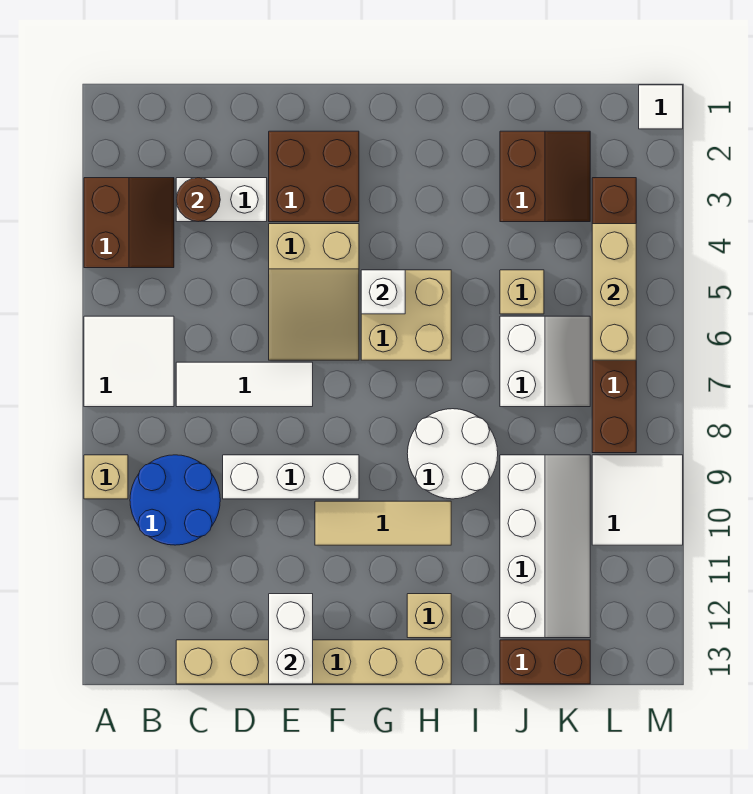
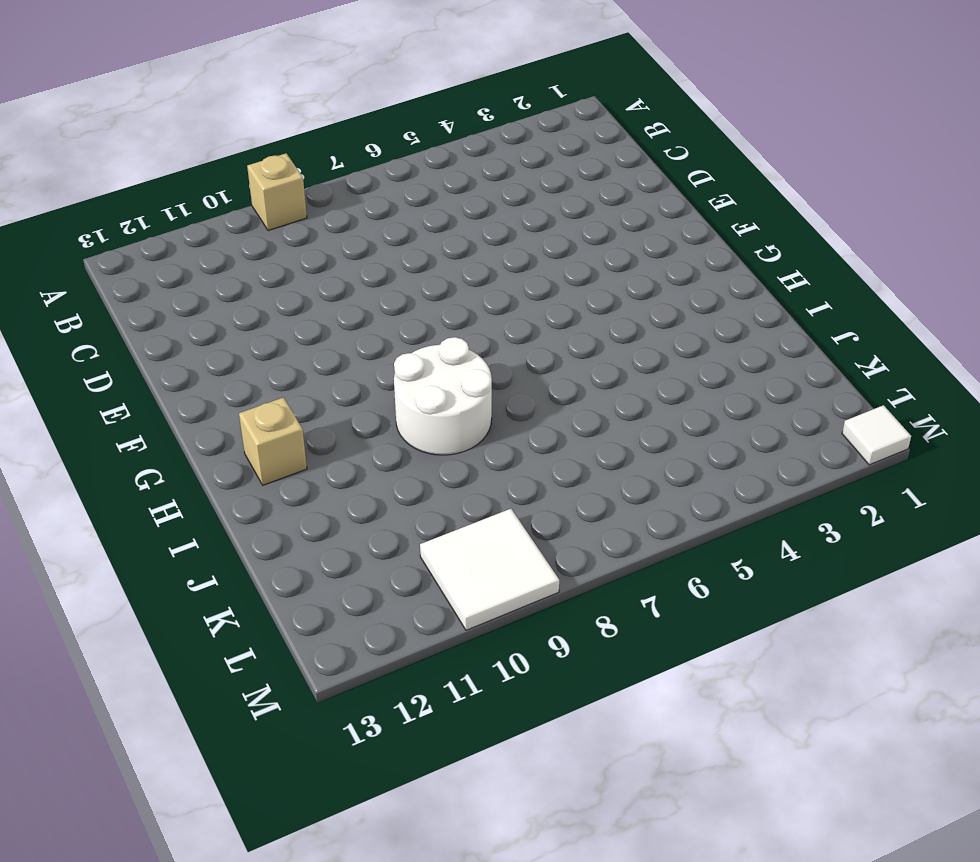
none -> brown 2x2 slope [84,178,174,268]
none -> white 2x2 tile [84,316,174,407]
none -> blue 2x2 round brick [130,455,220,545]

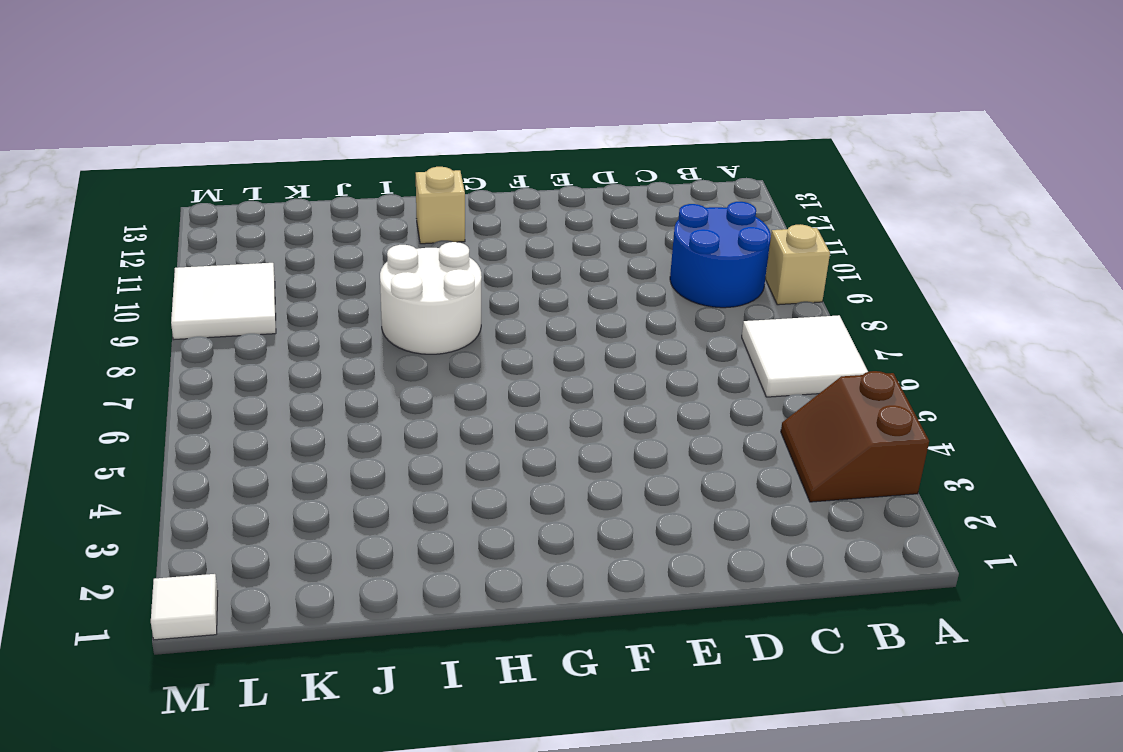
none -> white 1x2 brick [176,178,267,222]
none -> white 1x3 tile [176,362,313,407]
none -> tan 1x6 brick [176,640,451,684]

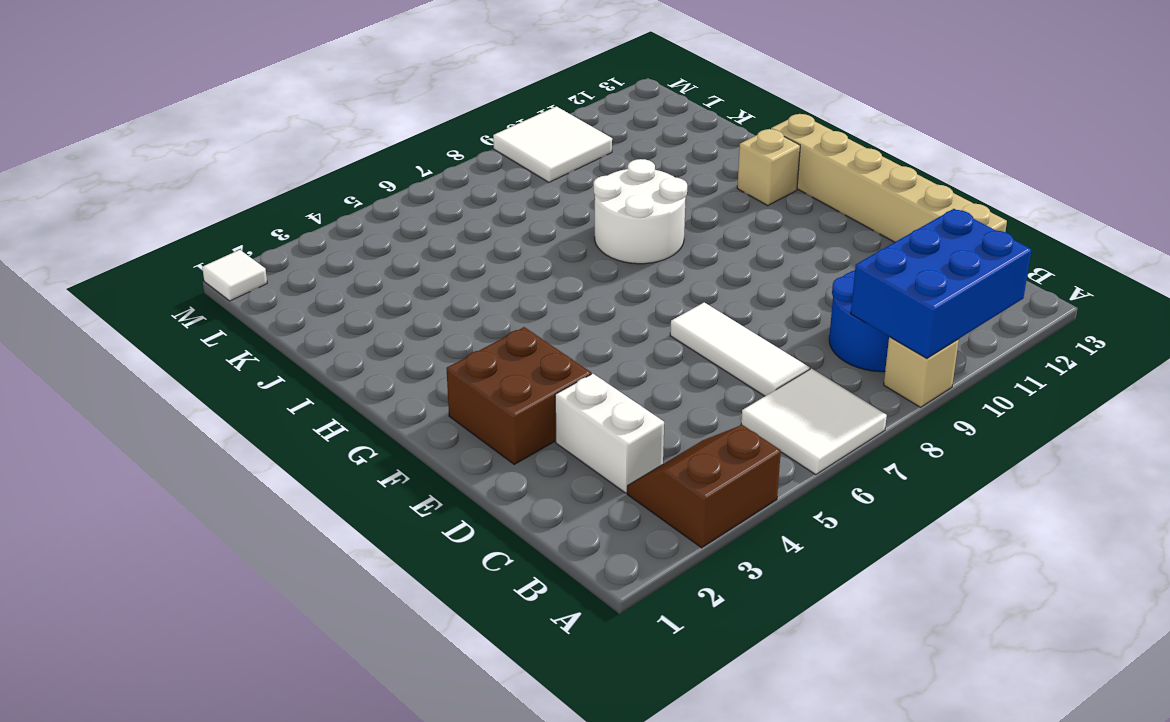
blue 2x3 brick [851,209,1031,358] -> none
none -> white 1x3 brick [223,455,359,499]
none -> tan 2x3 slope [269,224,359,360]
none -> tan 1x3 tile [315,501,451,545]

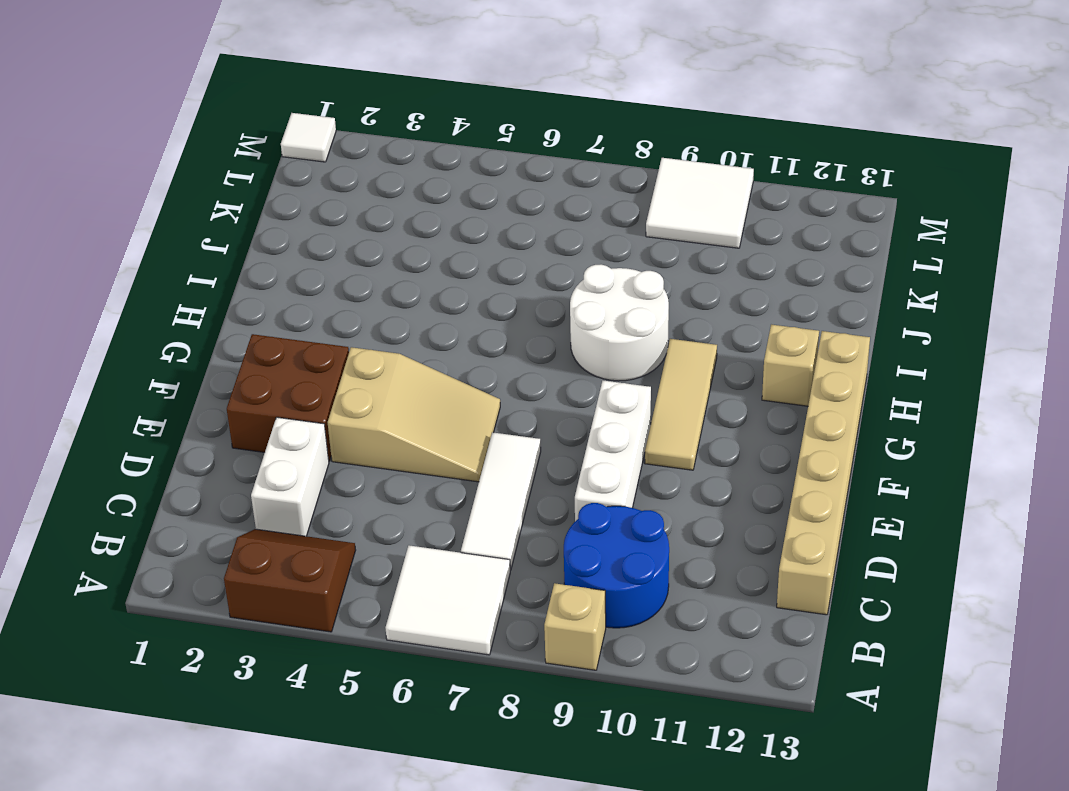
none -> tan 2x2 brick [361,270,451,360]
none -> brown 2x2 slope [500,131,590,222]
none -> tan 1x1 brick [500,270,544,314]

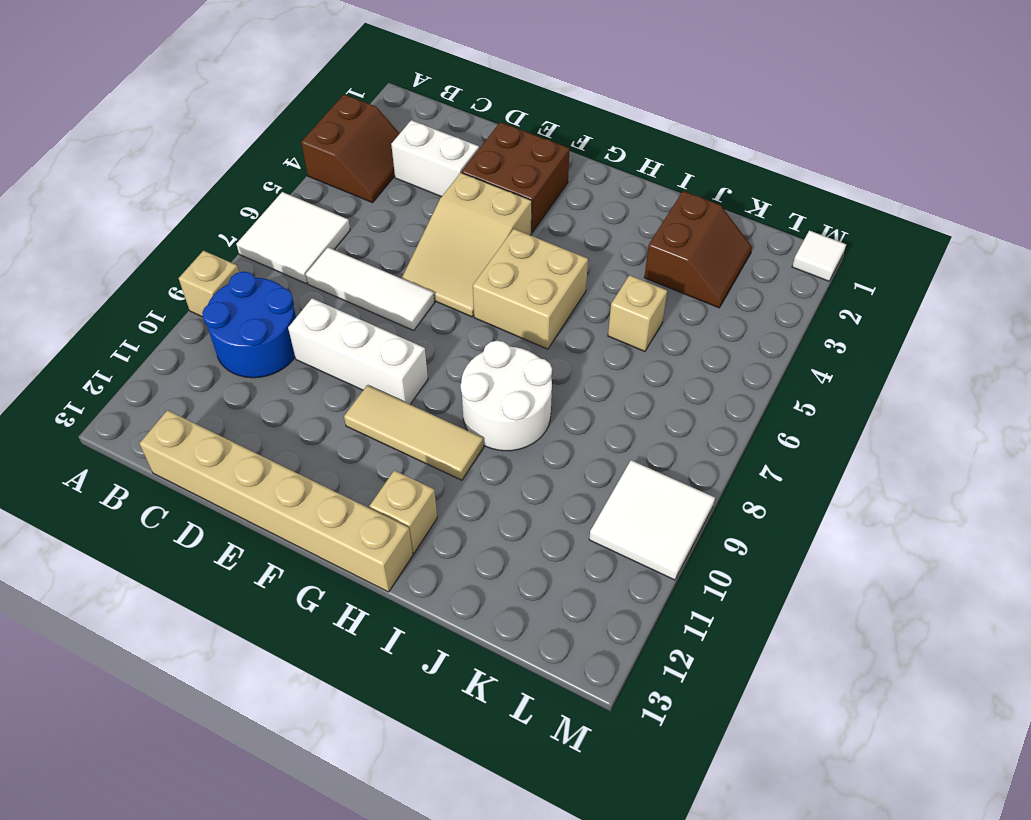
none -> white 2x2 slope [500,316,590,407]
none -> white 2x4 slope [500,455,590,638]
none -> brown 1x2 brick [500,640,590,684]

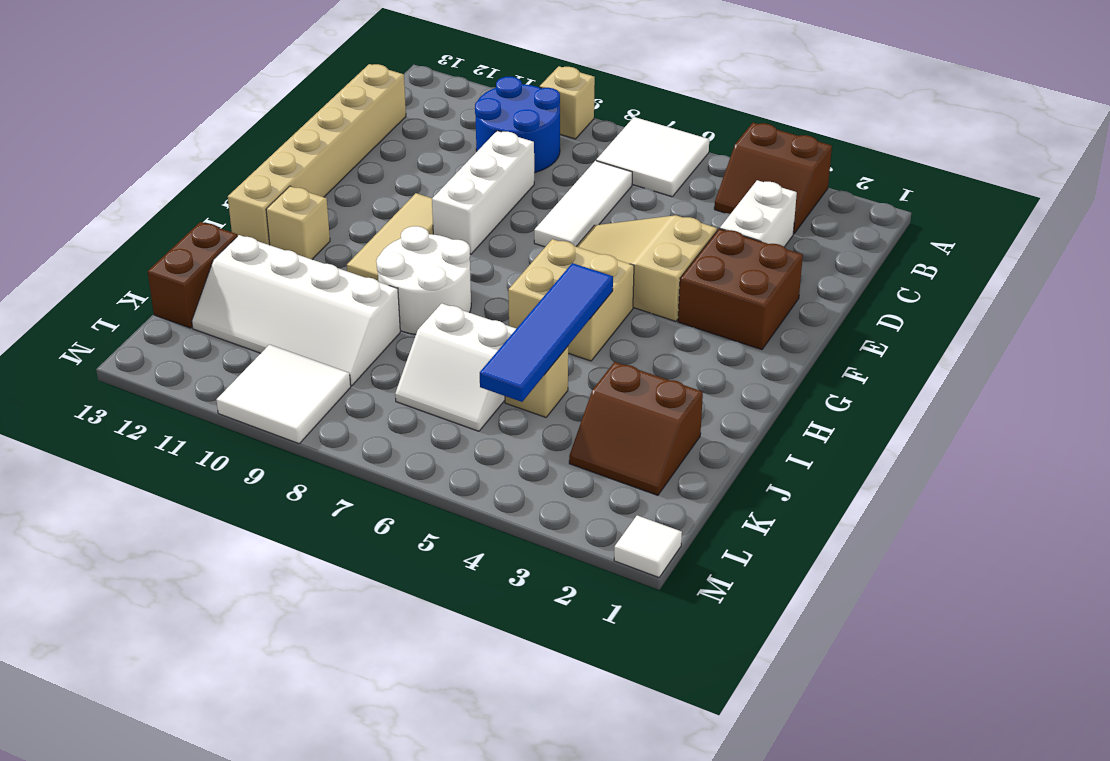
blue 1x4 tile [480,263,613,402] -> none
none -> brown 1x6 brick [592,178,636,453]
none -> brown 1x1 round brick [176,178,220,222]
none -> white 1x2 brick [269,594,313,684]

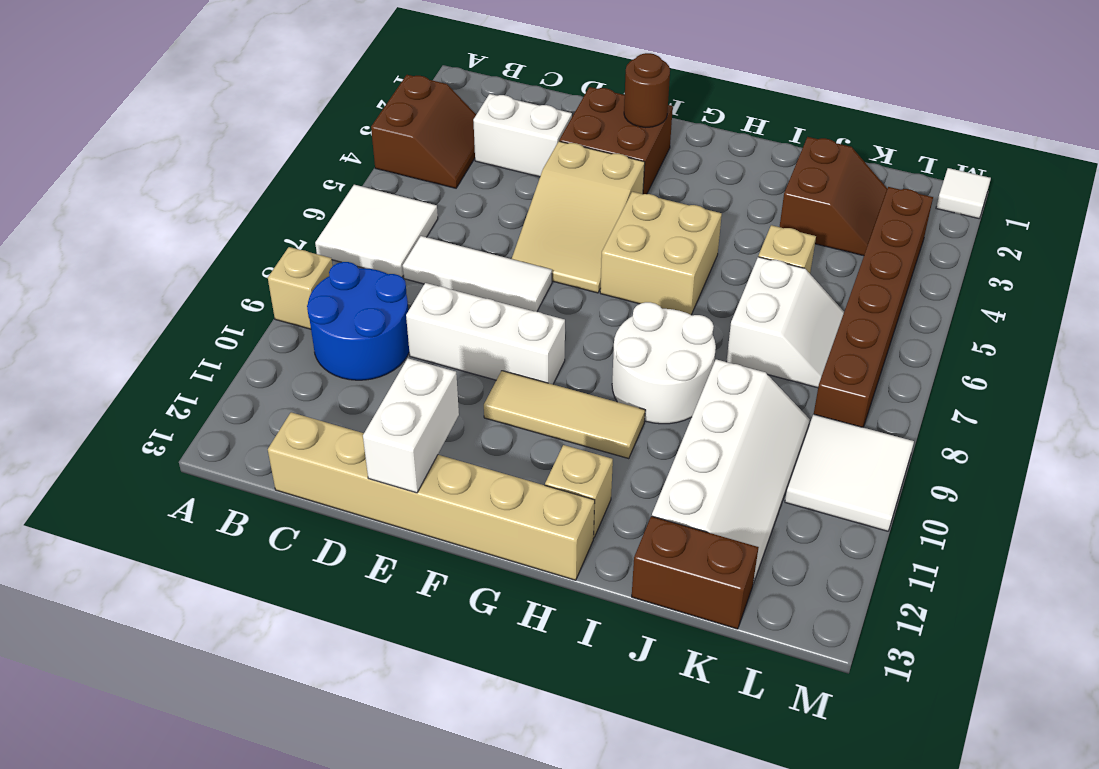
brown 1x1 round brick [624,53,670,128] -> brown 1x1 round brick moved to [176,178,220,222]
none -> white 1x1 brick [361,270,405,314]
none -> tan 1x3 brick [592,224,636,360]

